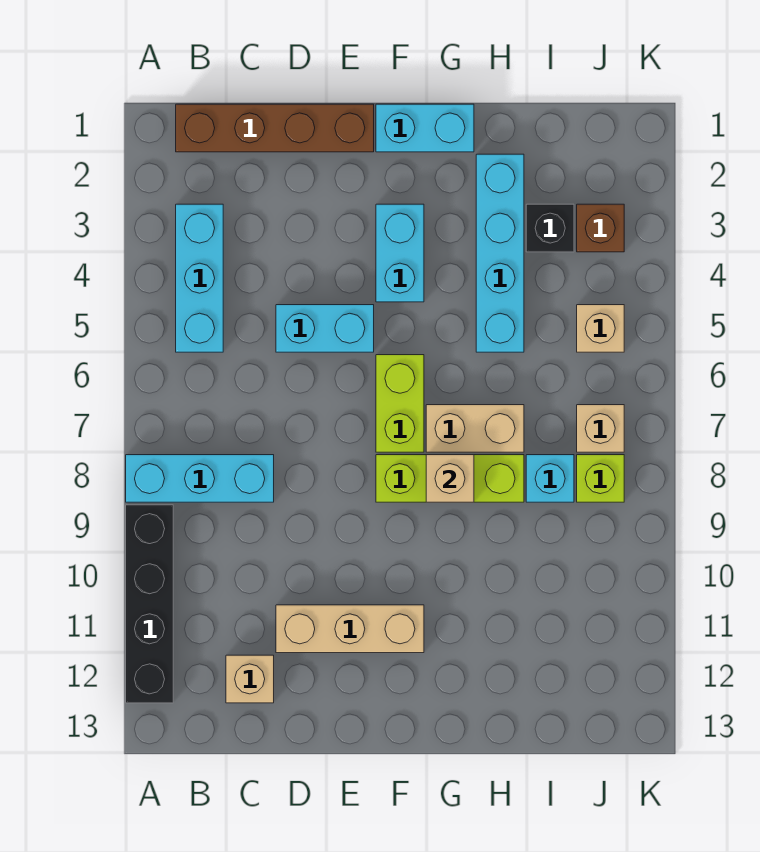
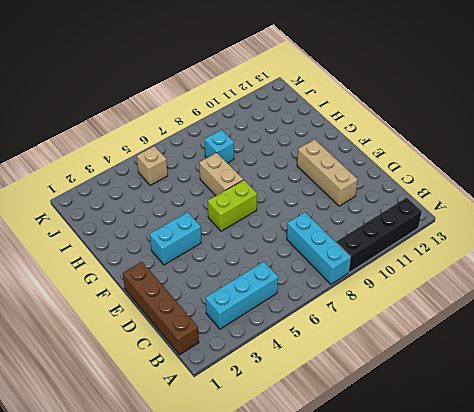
none -> tan 1x1 brick [226,655,274,703]
none -> cyan 1x2 brick [276,305,374,352]
none -> cyan 1x2 brick [376,104,474,152]

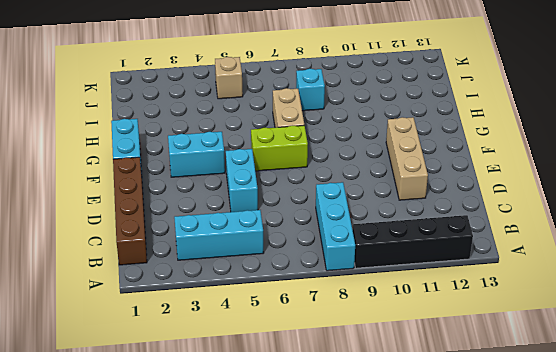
none -> tan 1x1 brick [226,655,274,703]
none -> lime 1x3 brick [376,455,524,502]
none -> cyan 1x4 brick [476,154,524,352]

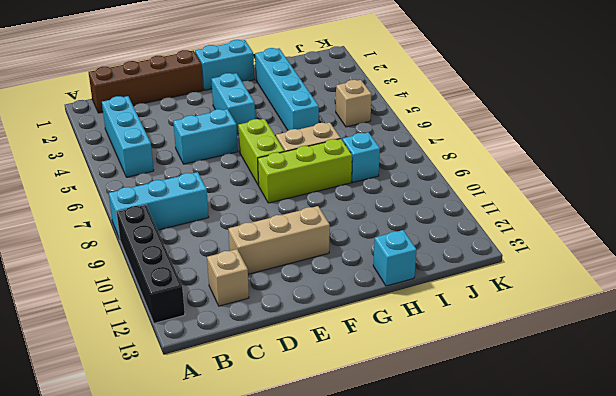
cyan 1x1 brick [373,230,417,286] -> none
none -> black 1x1 brick [526,204,574,252]
none -> brown 1x1 brick [577,204,624,252]
none -> tan 1x1 brick [577,405,624,452]

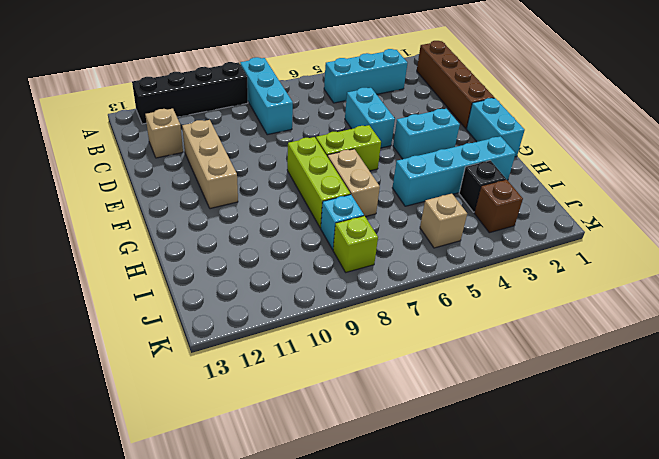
none -> tan 1x1 brick [577,405,624,452]
none -> tan 1x1 brick [426,455,474,502]

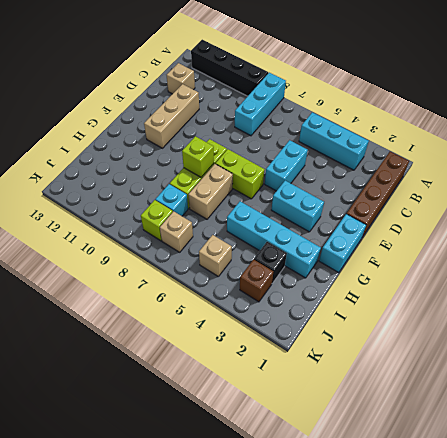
lime 1x1 brick [182,136,214,177] -> tan 1x1 brick [426,455,474,502]

